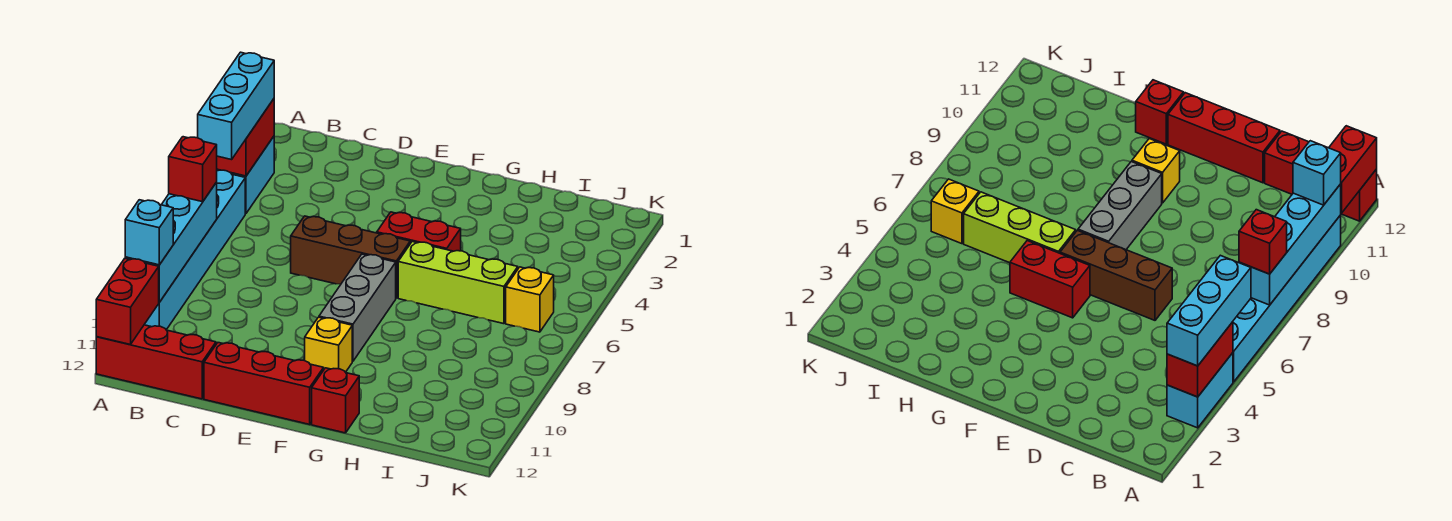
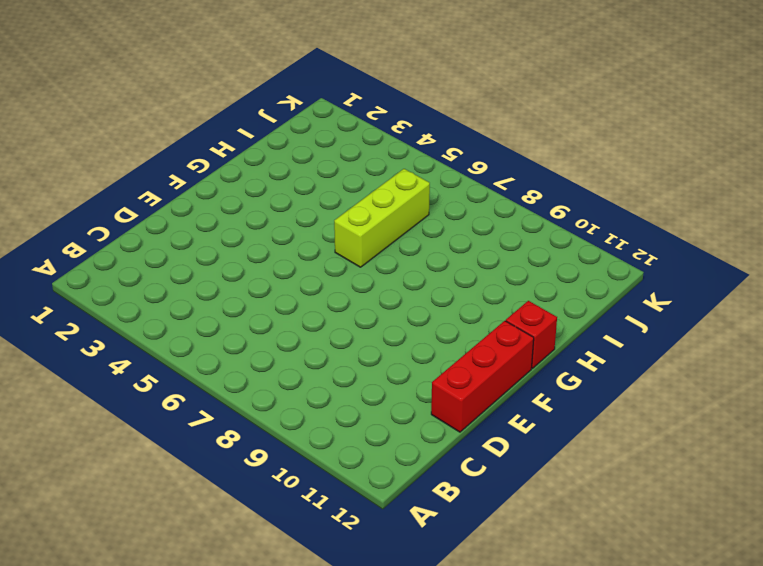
none -> cyan 1x2 brick [217,136,274,214]
none -> cyan 1x6 brick [144,170,245,330]
none -> red 1x3 brick [96,325,216,399]

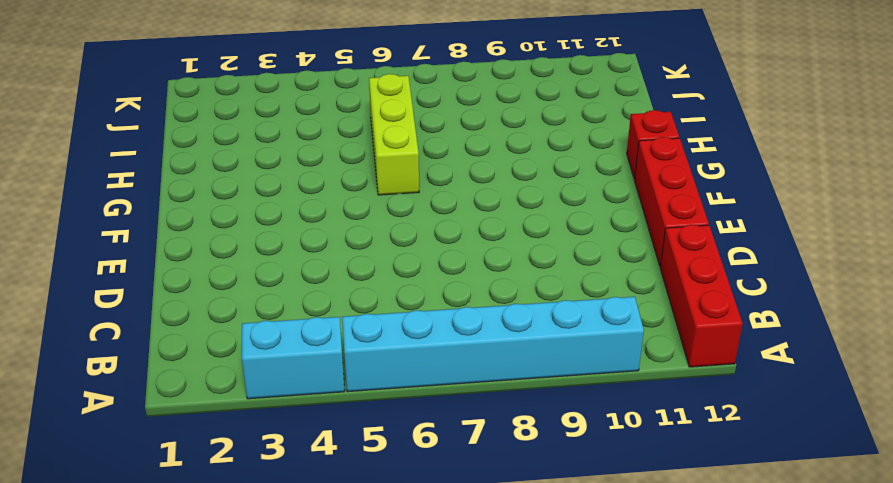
none -> brown 1x3 brick [291,216,410,298]
none -> red 1x2 brick [377,212,461,251]
none -> grey 1x3 brick [319,254,396,361]

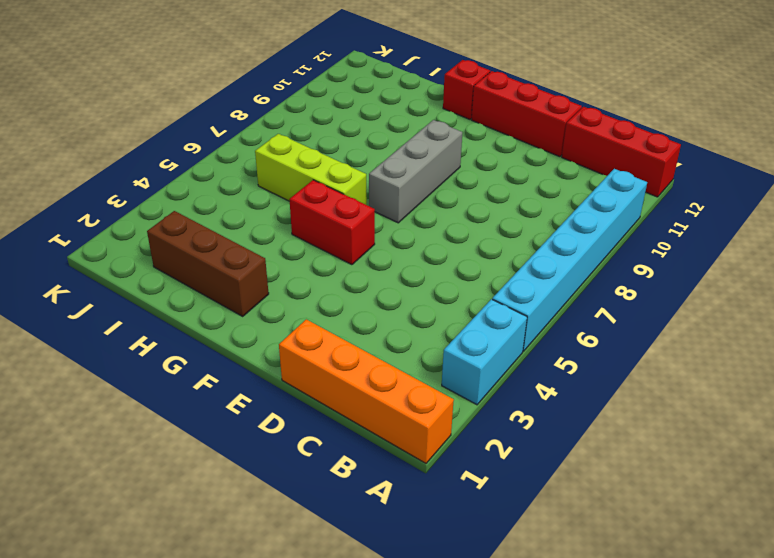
orange 1x4 brick [279,319,454,463] -> none
brown 1x3 brick [147,211,269,316] -> brown 1x3 brick moved to [291,216,410,298]
none -> yellow 1x1 brick [305,317,352,372]
none -> yellow 1x1 brick [506,267,554,332]
none -> red 1x2 brick [217,99,274,176]

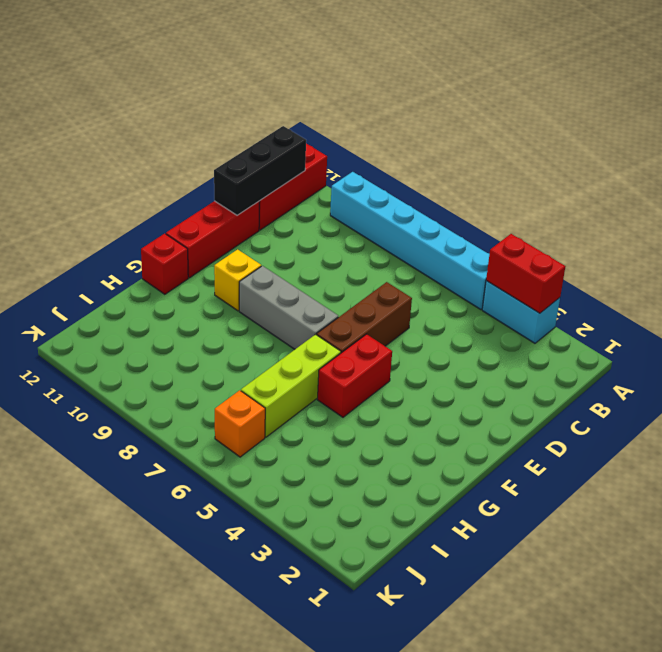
black 1x3 brick [214,126,306,215] -> none
orange 1x1 brick [215,390,265,457] -> yellow 1x1 brick [506,267,554,332]
none -> cyan 1x4 brick [125,182,217,302]
none -> red 1x2 brick [96,258,159,345]
none -> cyan 1x3 brick [198,52,274,160]

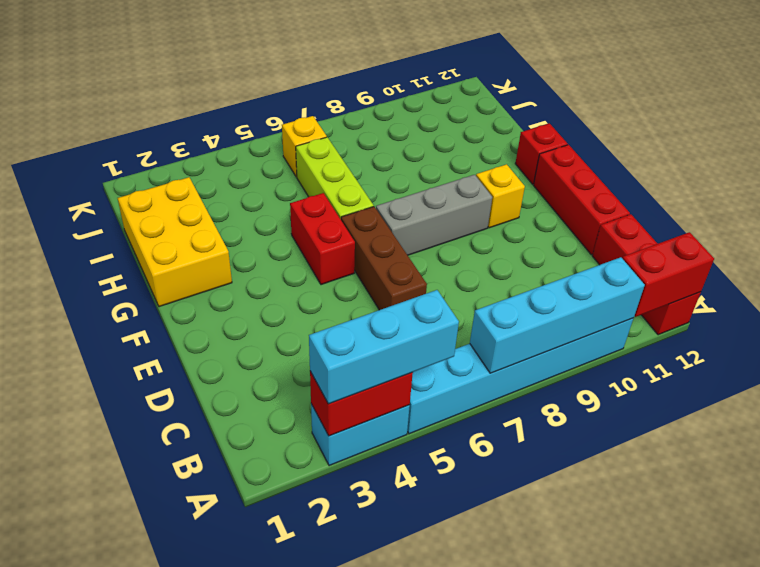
yellow 2x3 brick [118,177,232,307] -> none
none -> red 1x1 brick [169,137,217,202]
none -> cyan 1x1 brick [125,200,173,265]

